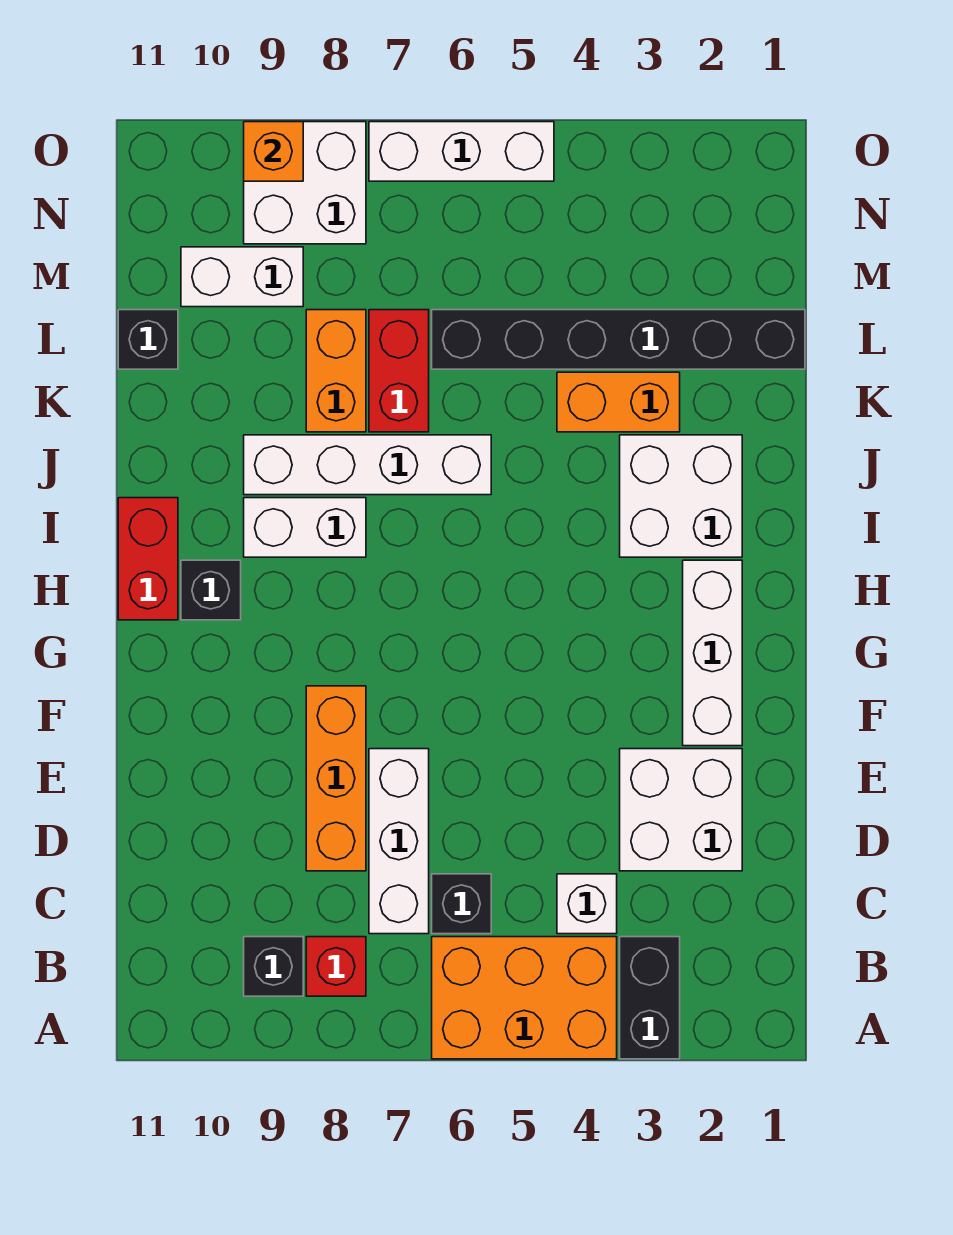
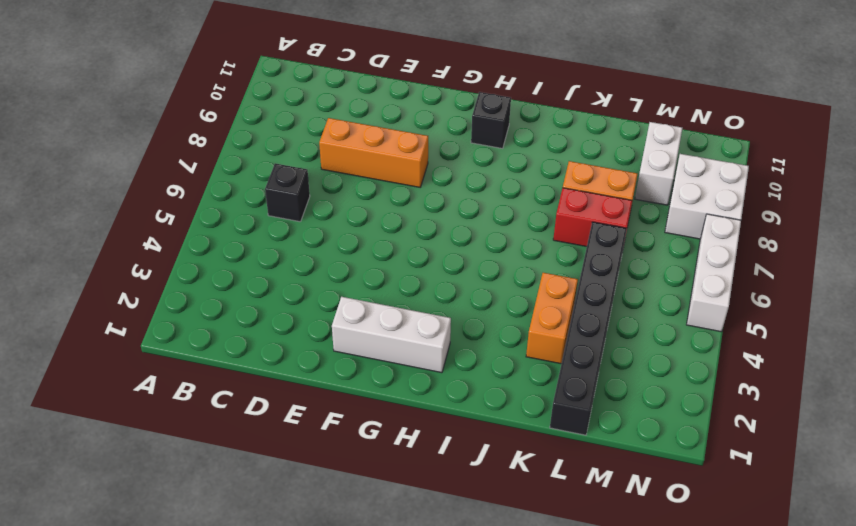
none -> black 1x2 brick [620,937,680,1059]
none -> orange 2x3 brick [432,937,617,1059]
none -> red 1x1 brick [306,937,366,996]

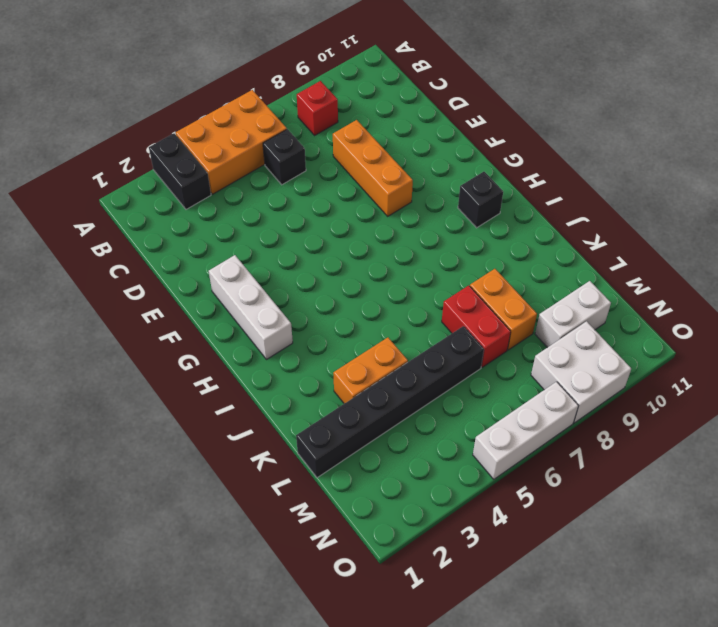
none -> black 1x1 brick [244,937,303,996]
none -> white 1x1 brick [557,874,617,934]
none -> white 1x3 brick [369,749,429,934]

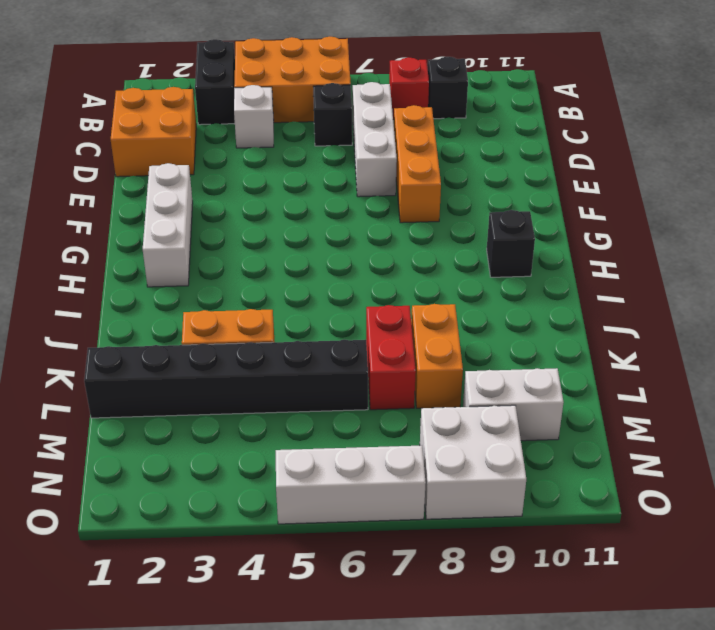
orange 2x2 brick [111,87,196,177] -> white 2x2 brick [620,749,742,871]
none -> red 1x2 brick [118,498,178,620]
none -> white 2x2 brick [620,435,742,557]
none -> white 1x2 brick [244,498,366,557]

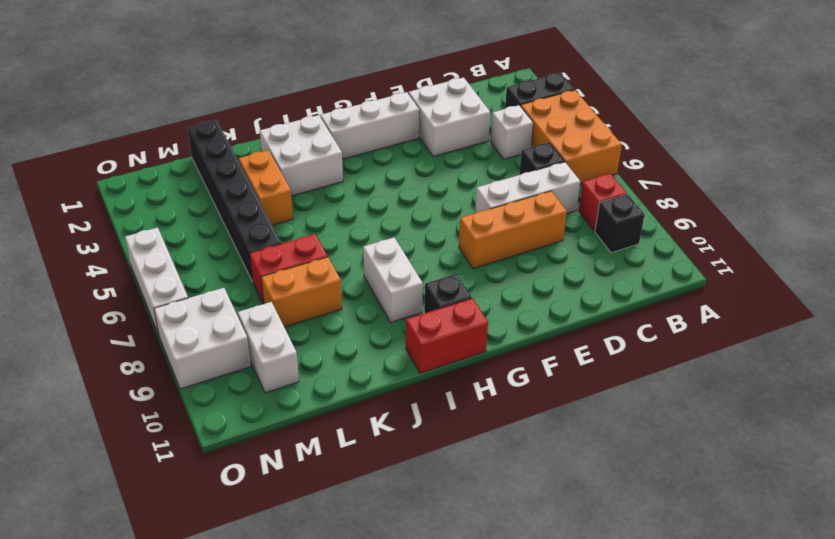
none -> white 1x4 brick [244,435,491,495]
none -> black 1x1 brick [118,310,178,369]
none -> orange 1x1 brick [244,122,303,181]

